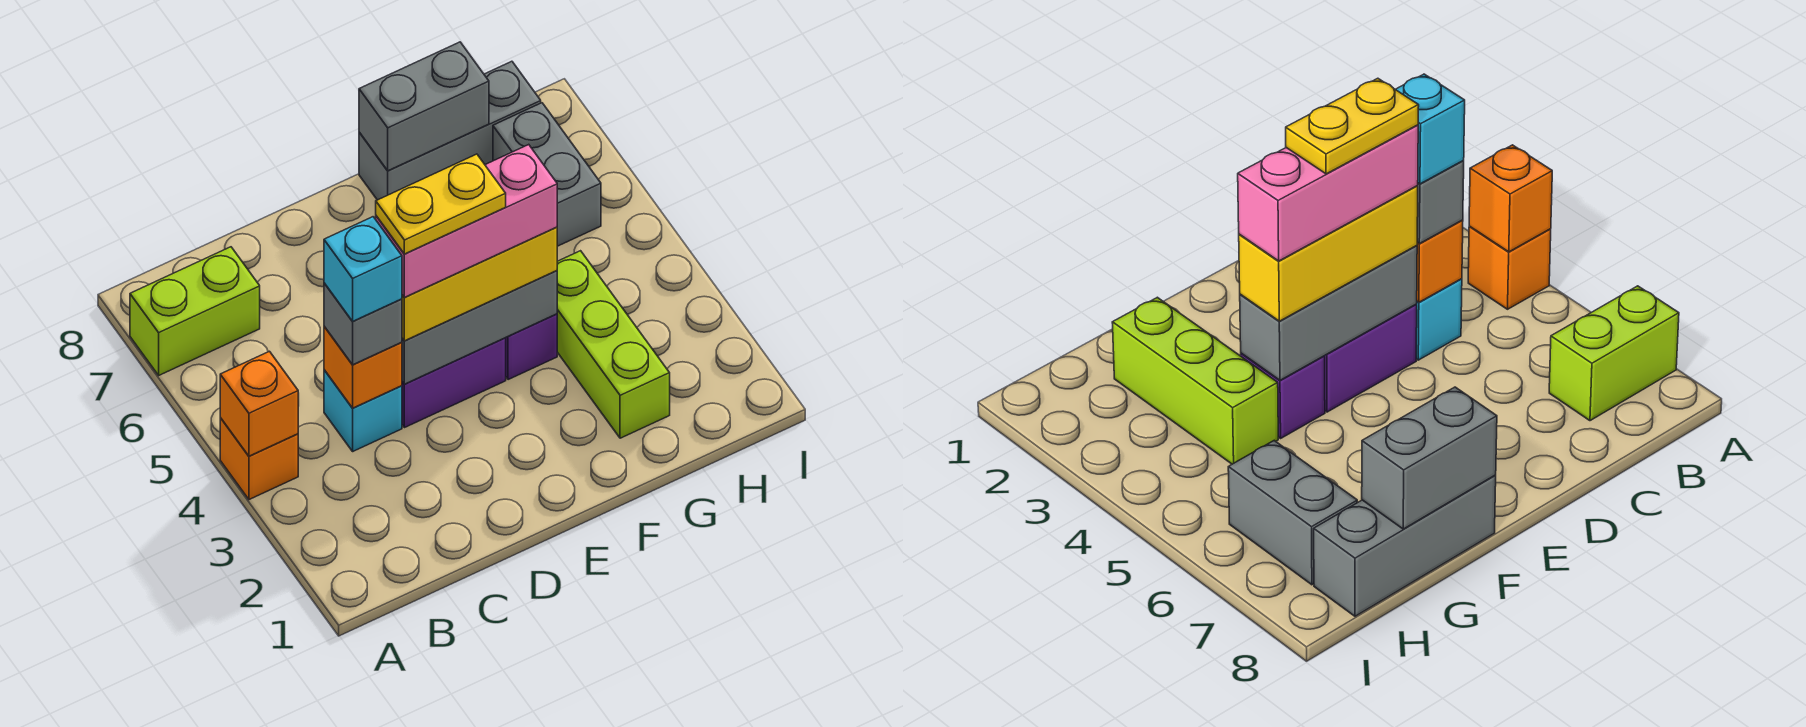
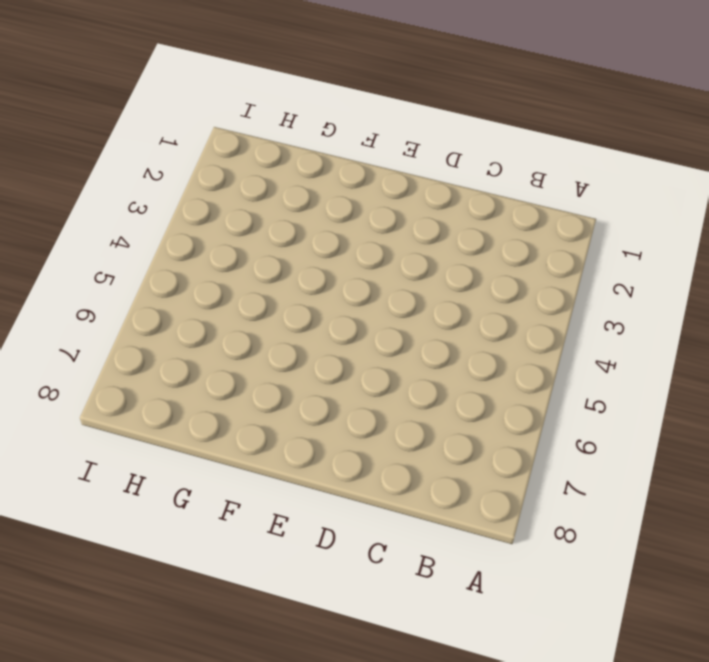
none -> orange 1x1 brick [220,418,298,500]
none -> lime 1x2 brick [130,247,260,375]
none -> cyan 1x1 brick [324,370,402,451]

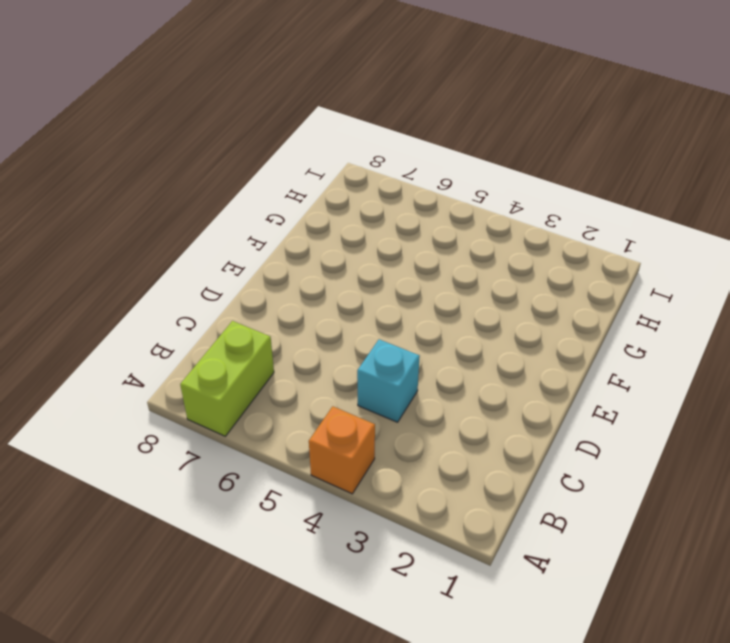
none -> purple 1x2 brick [402,338,506,428]
none -> purple 1x1 brick [506,314,557,380]
none -> grey 1x3 brick [359,61,541,200]

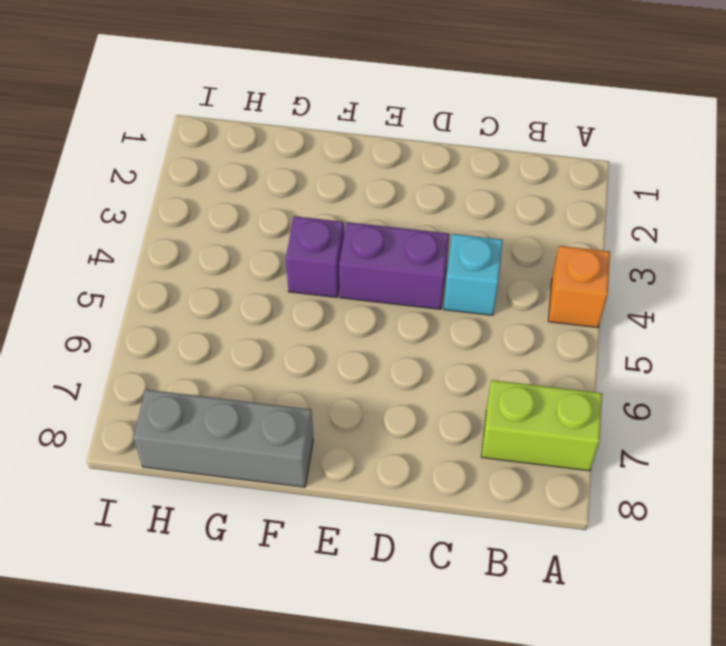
none -> lime 1x3 brick [557,251,670,438]
none -> grey 1x2 brick [493,103,601,246]
none -> orange 1x1 brick [220,351,298,456]

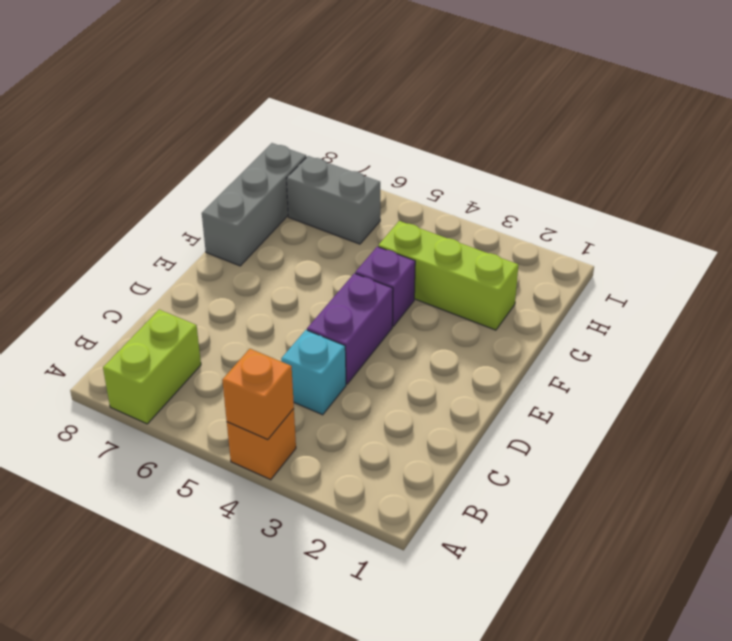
none -> orange 1x1 brick [324,327,402,408]
none -> grey 1x3 brick [402,271,557,384]
none -> grey 1x2 brick [359,42,489,171]

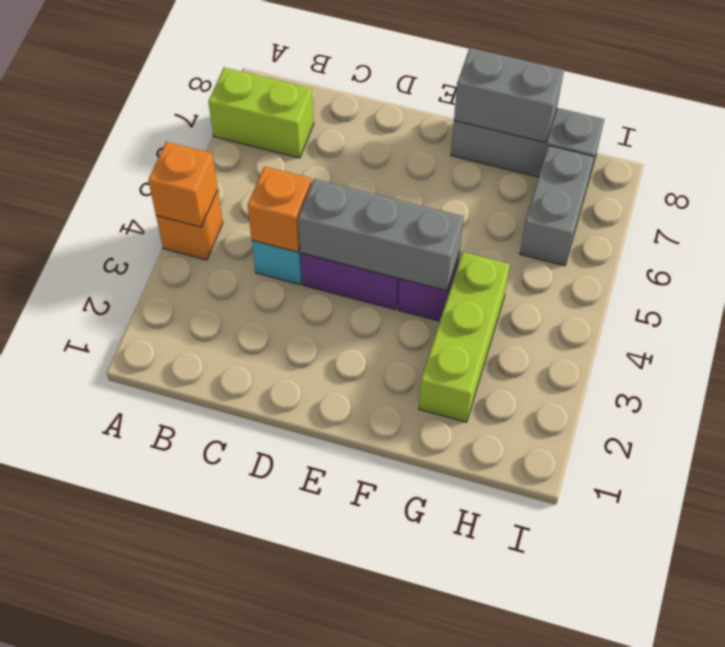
none -> grey 1x1 brick [324,283,402,365]
none -> yellow 1x3 brick [402,227,557,341]
none -> cyan 1x1 brick [324,217,402,321]

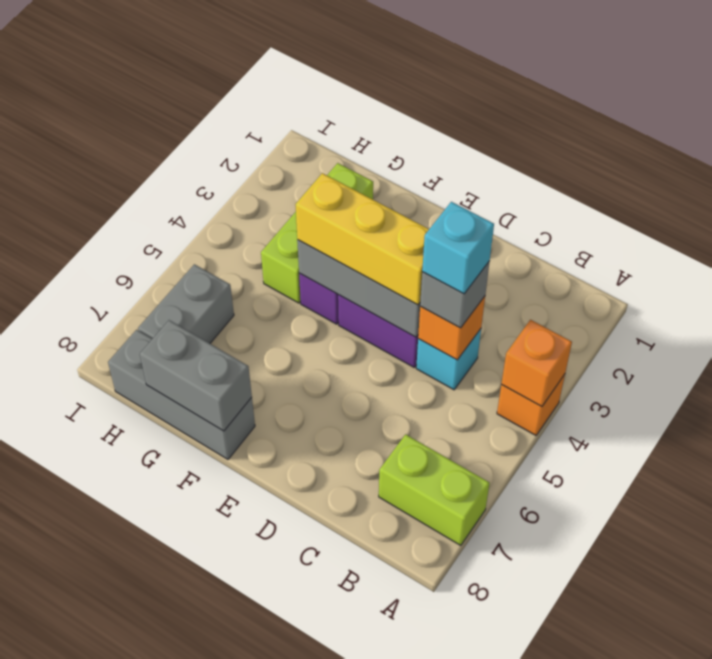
none -> pink 1x3 brick [376,145,557,297]
none -> yellow 1x2 plate [376,154,506,254]

